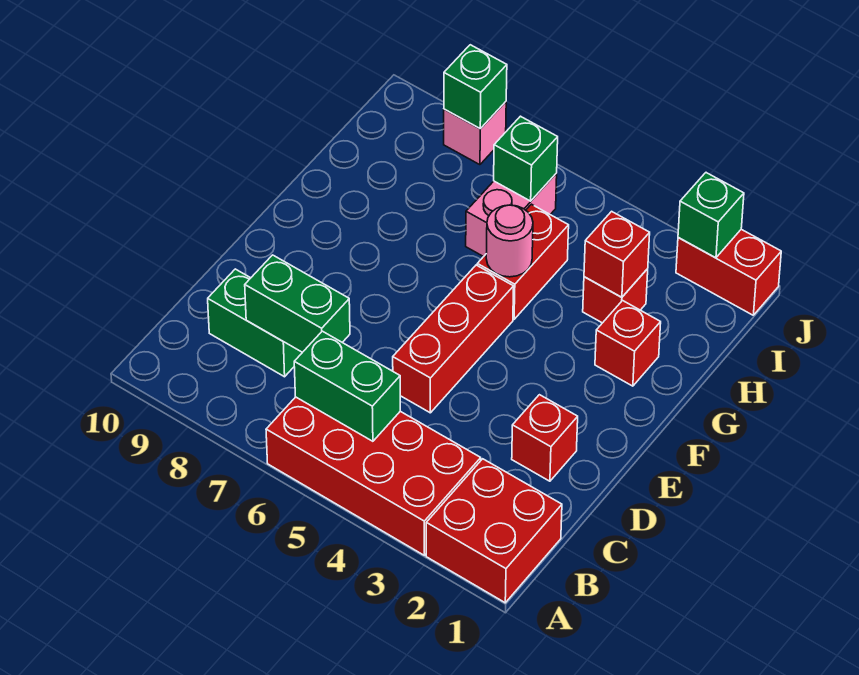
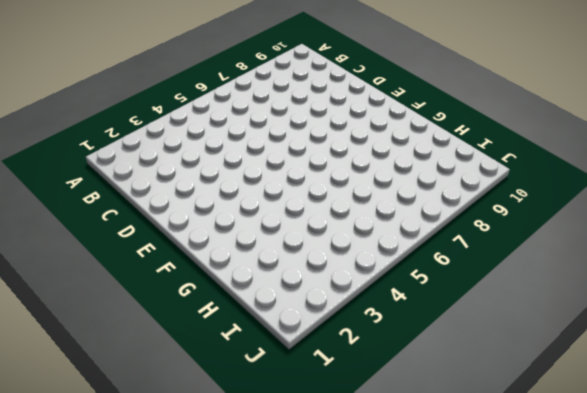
none -> red 2x2 brick [426,459,562,603]
none -> red 2x4 brick [266,397,481,555]
none -> green 1x2 brick [208,269,302,377]

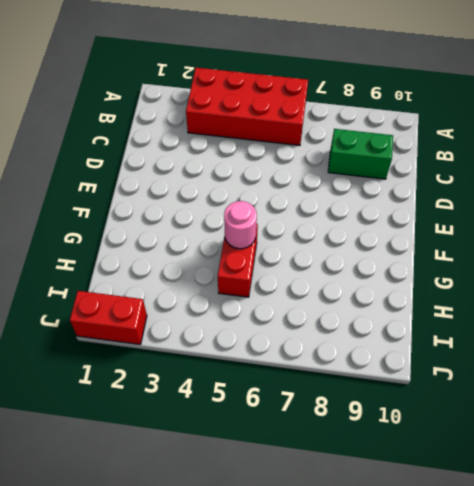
none -> red 2x2 brick [426,459,562,603]
none -> red 1x1 brick [512,395,578,481]
none -> red 1x3 brick [393,265,514,413]

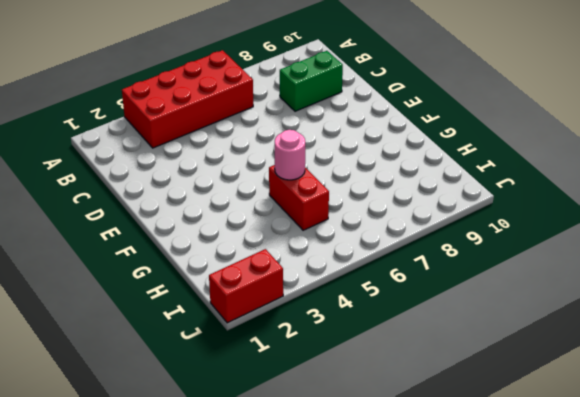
none -> red 2x2 brick [426,459,562,603]
none -> red 1x1 brick [512,395,578,481]
none -> red 1x3 brick [393,265,514,413]

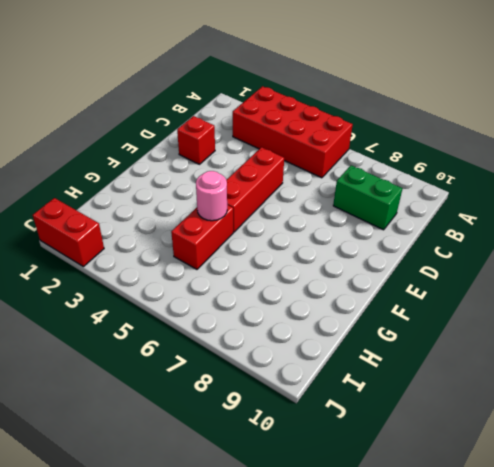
none -> red 2x2 brick [426,459,562,603]
none -> red 1x1 brick [595,301,661,386]
none -> red 1x1 brick [583,269,648,323]

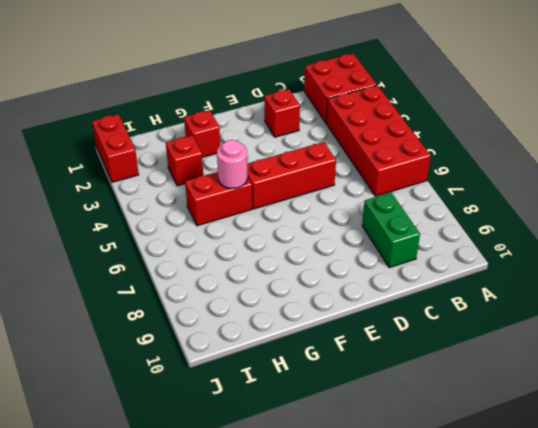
none -> pink 1x2 brick [466,173,557,257]
none -> pink 1x1 brick [444,102,506,165]
none -> green 1x2 brick [294,331,400,441]

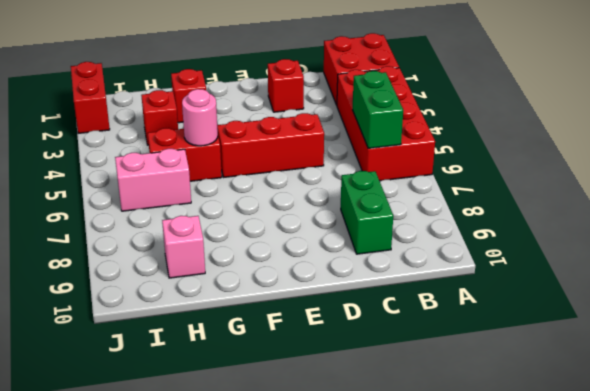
pink 1x1 brick [162,216,205,278] -> pink 1x1 brick moved to [444,102,506,165]
none -> green 1x2 brick [245,255,350,352]
none -> red 1x1 brick [584,211,650,297]
none -> green 1x1 brick [494,116,558,201]

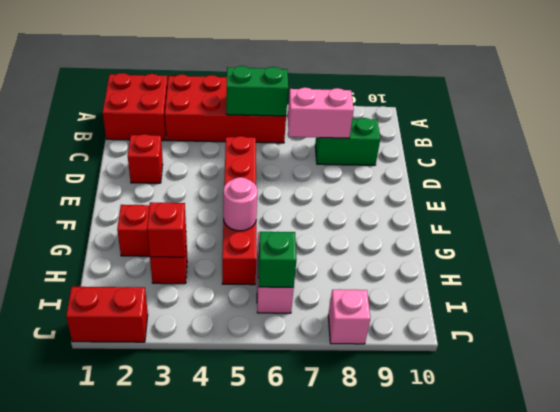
pink 1x2 brick [288,88,354,138] -> green 1x2 brick [245,255,350,352]
none -> green 1x1 brick [678,173,744,258]
none -> green 1x1 brick [444,45,507,129]

